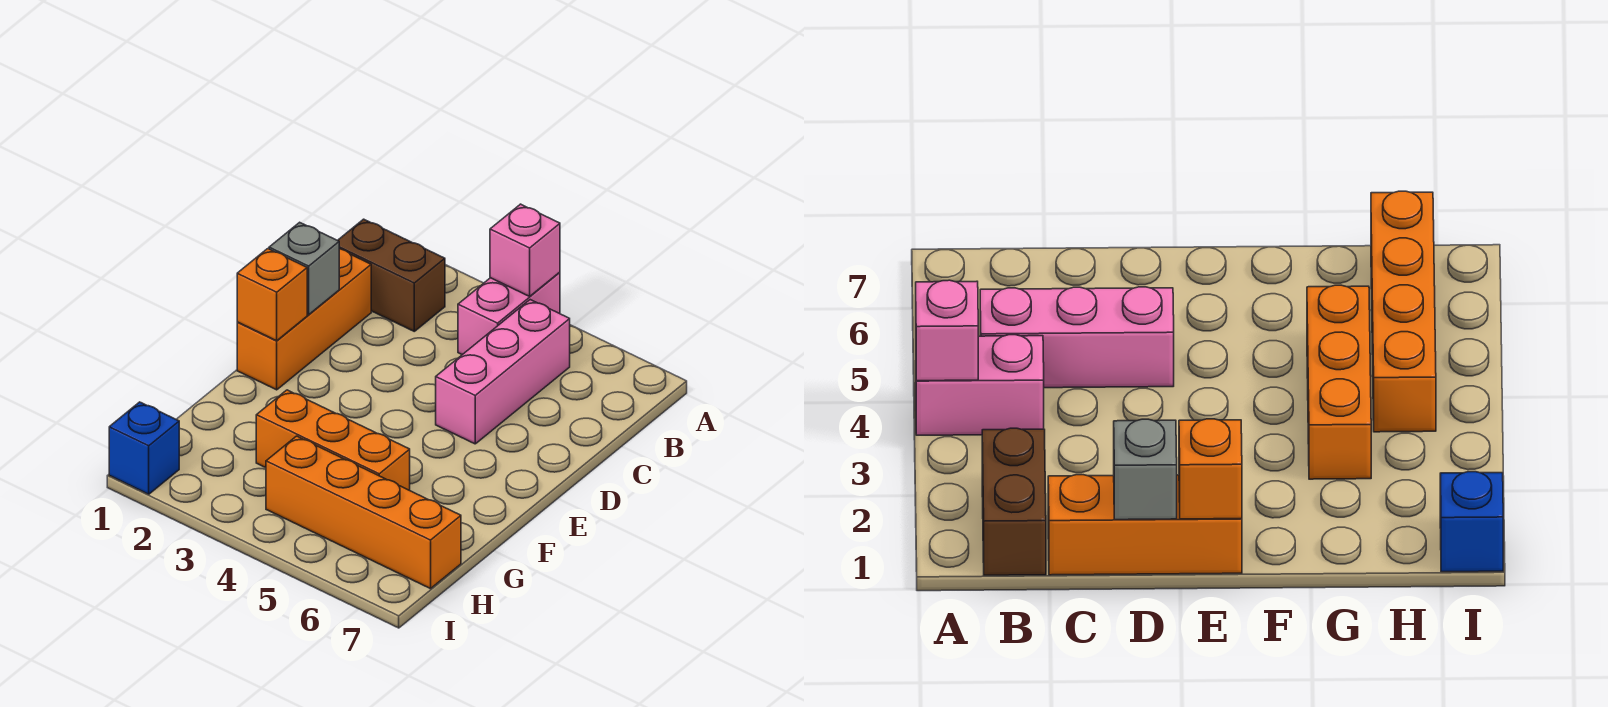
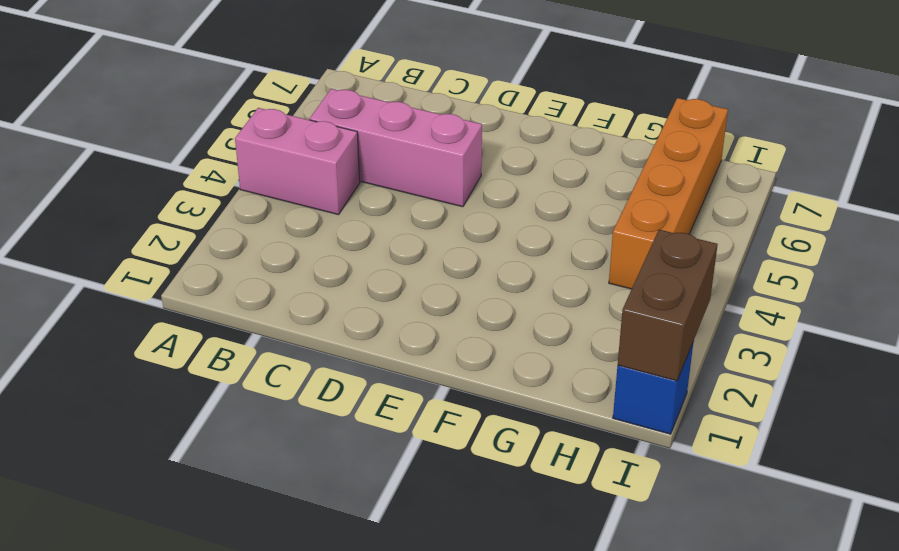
brown 1x2 brick [618,230,718,381] -> brown 1x2 brick moved to [338,219,445,331]
none -> orange 1x3 brick [237,249,371,390]
none -> orange 1x3 brick [256,390,410,490]

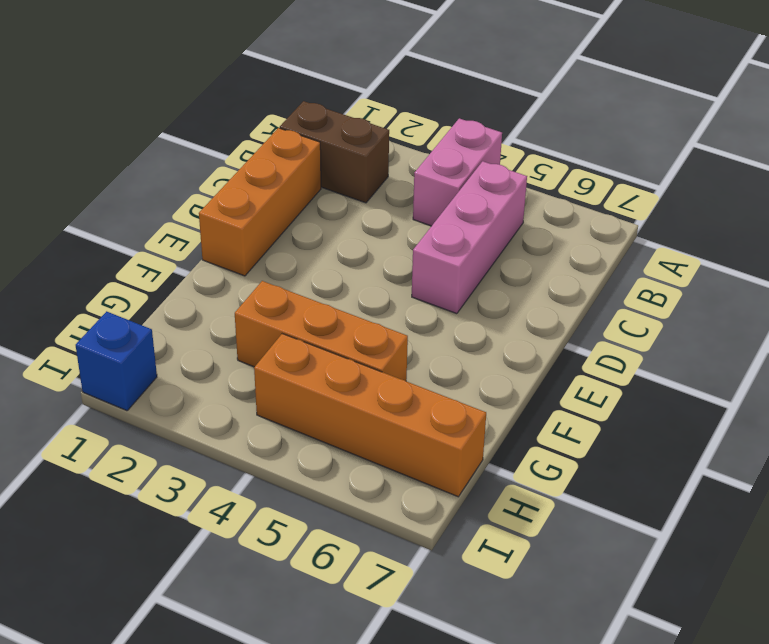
none -> pink 1x1 brick [490,204,560,296]
none -> grey 1x1 brick [269,222,339,315]

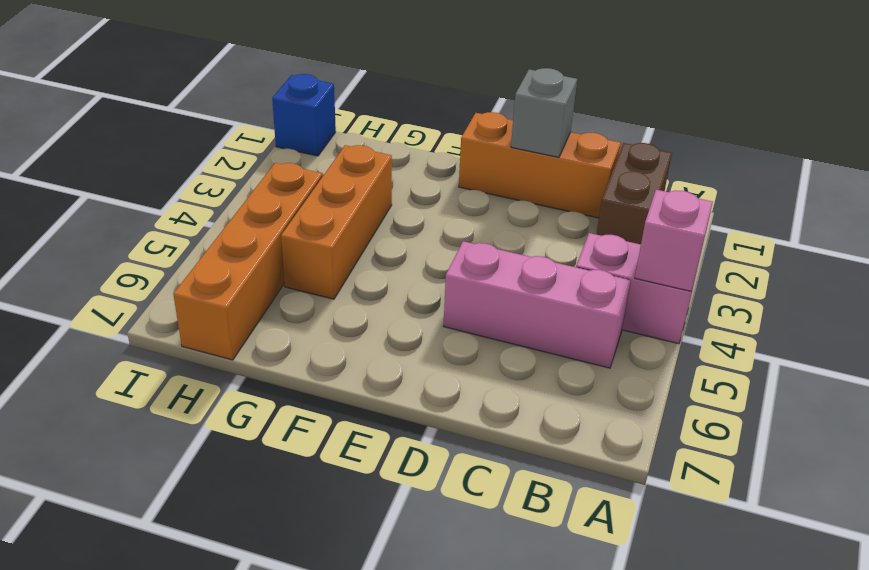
none -> orange 1x1 brick [237,249,307,341]

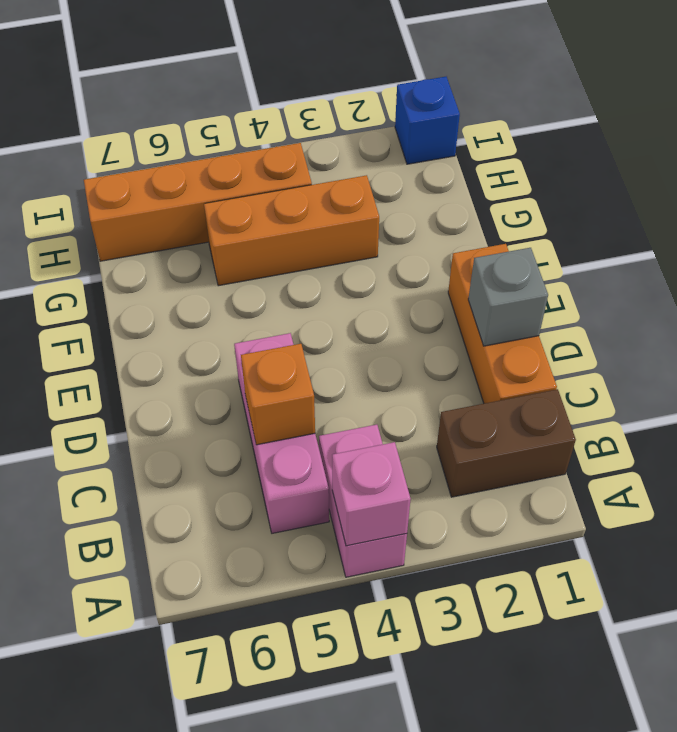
orange 1x1 brick [241,344,315,445] -> orange 1x1 brick moved to [237,249,307,341]

